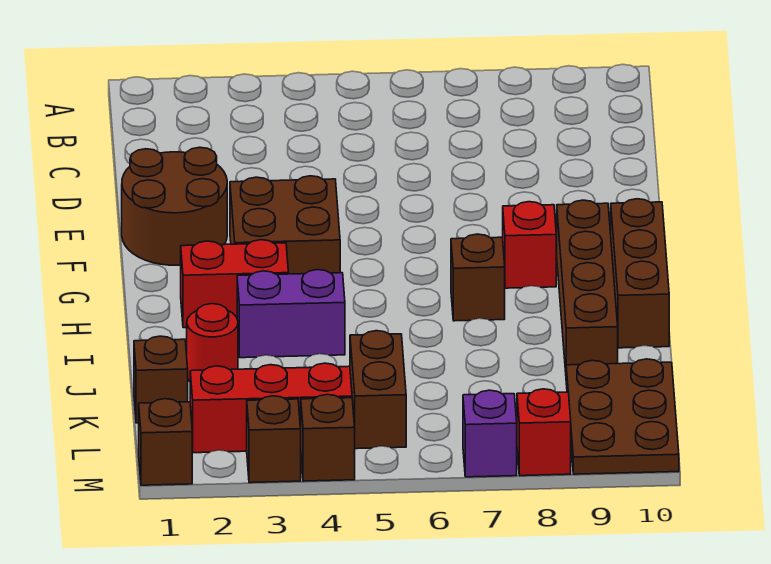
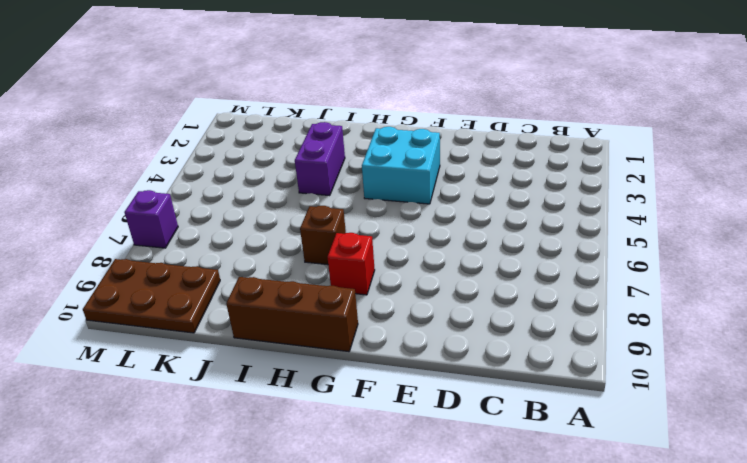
cyan 2x2 brick [362,127,440,204] -> brown 2x2 brick [230,176,340,274]
none -> brown 2x2 round brick [122,147,227,265]
none -> brown 1x4 brick [557,200,618,372]
none -> red 1x2 brick [181,240,289,328]

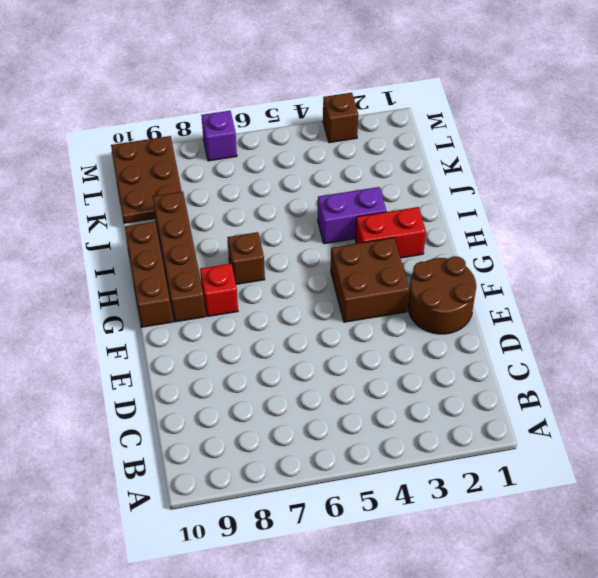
none -> red 1x1 round brick [187,304,238,381]
none -> brown 1x1 brick [134,336,188,423]
none -> brown 1x2 brick [350,331,406,449]

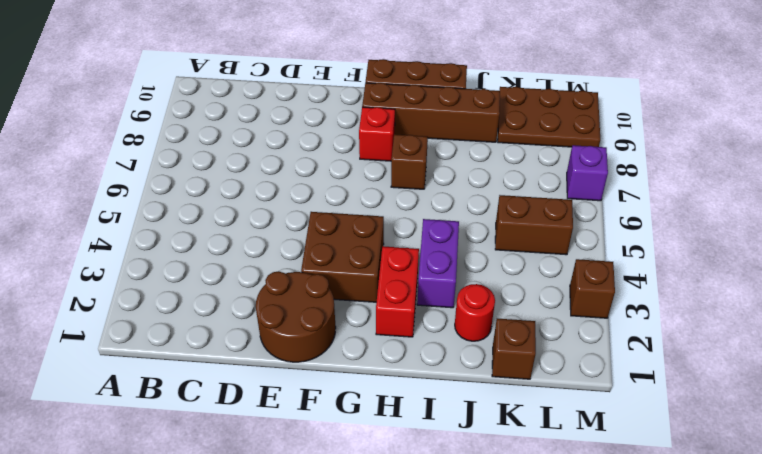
none -> red 1x3 brick [190,363,352,453]
none -> brown 1x1 brick [139,399,192,485]
none -> brown 1x1 brick [300,395,355,481]

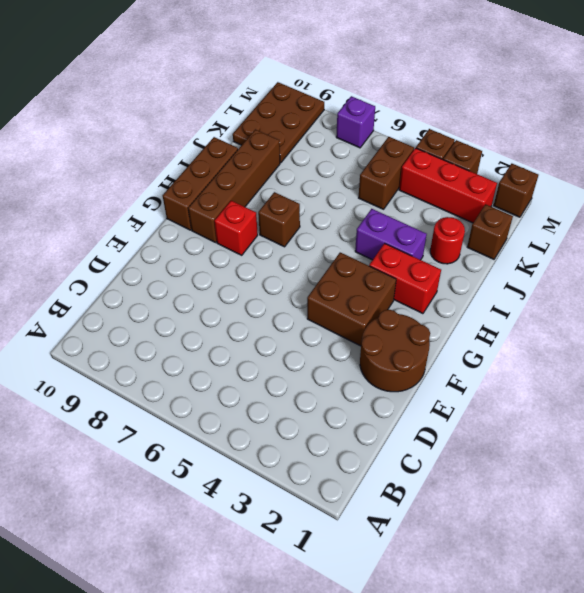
none -> red 1x1 brick [517,389,571,476]

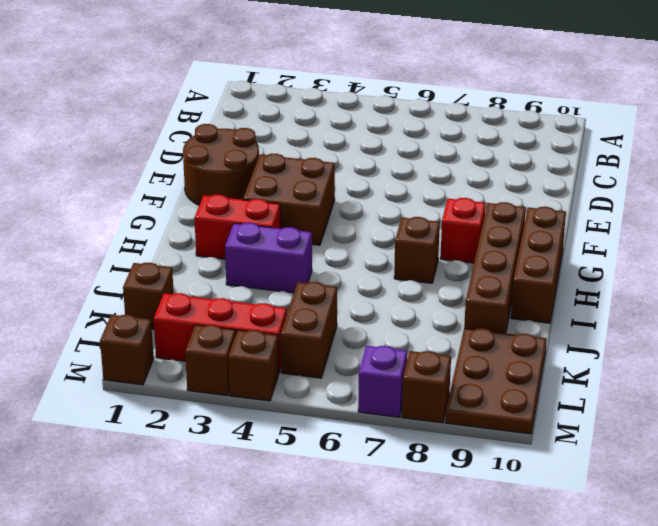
brown 1x1 brick [402,351,451,423] -> red 1x1 brick [517,389,571,476]
none -> red 1x1 round brick [187,304,238,381]

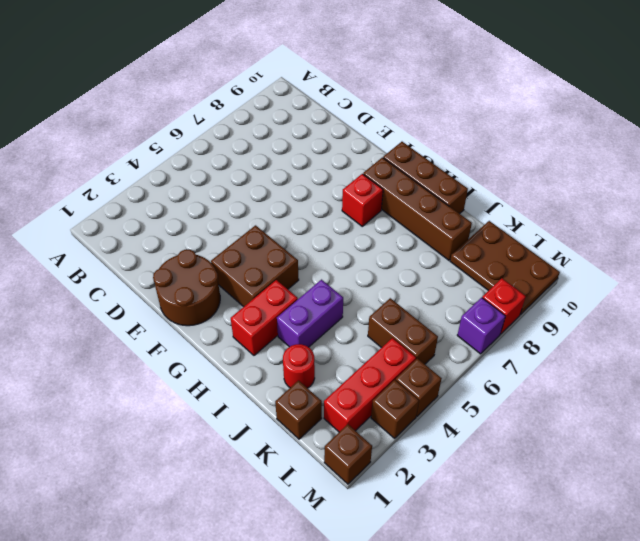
none -> brown 1x1 brick [451,234,505,321]

